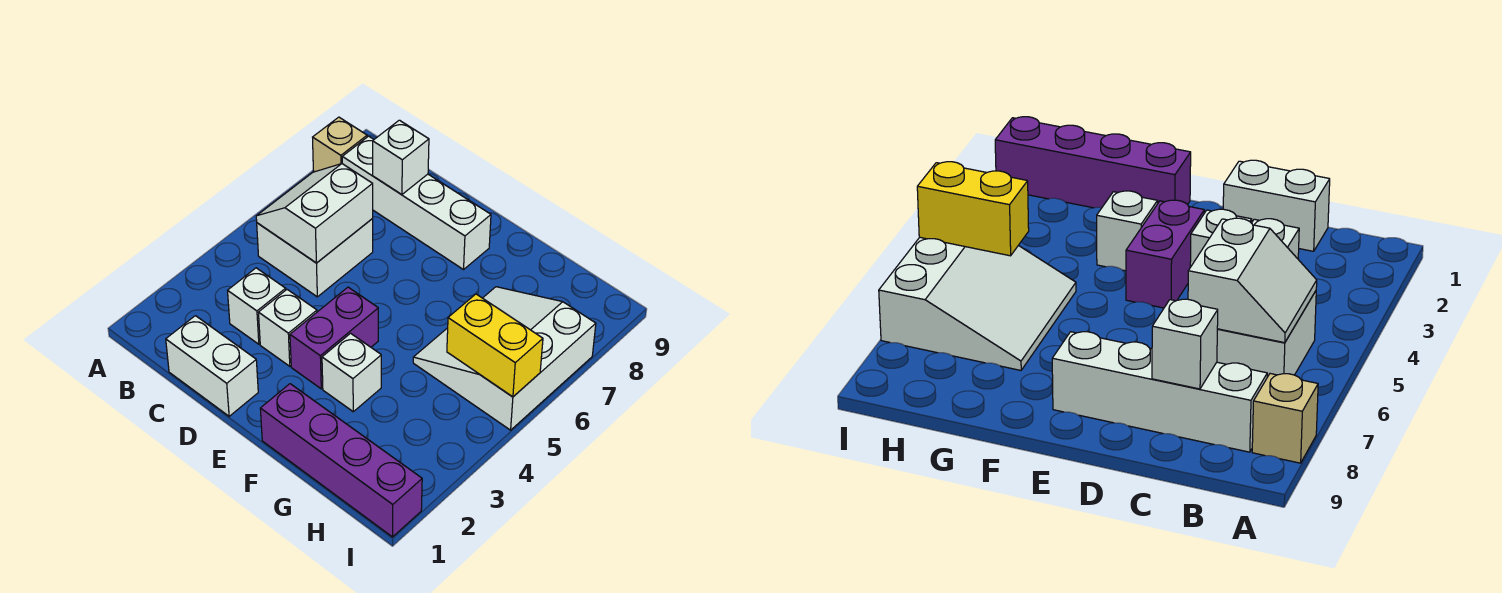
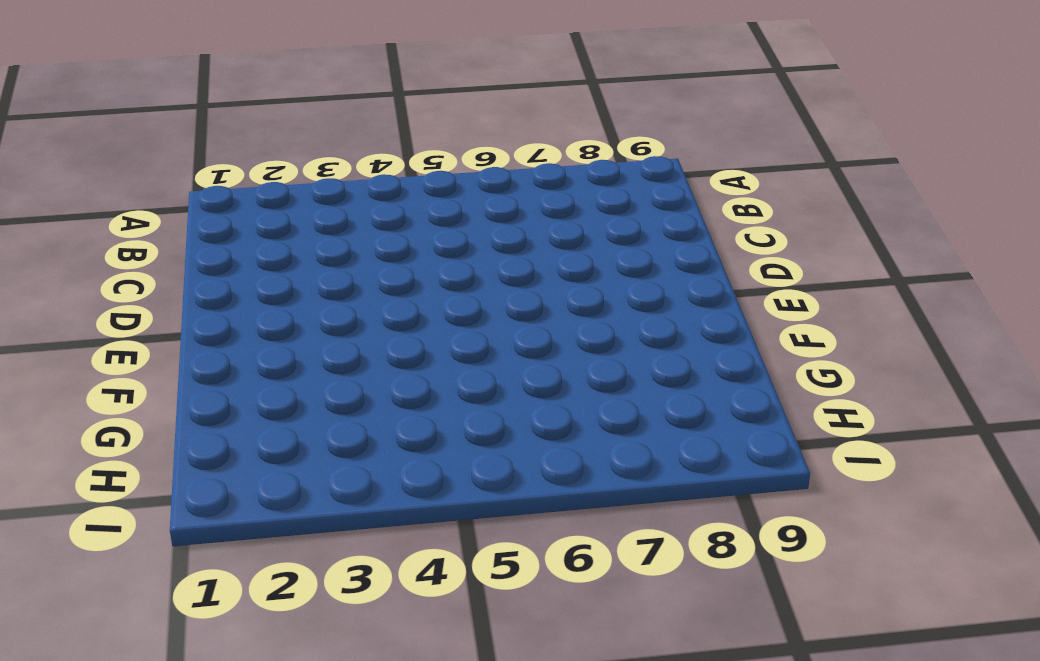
none -> tan 1x1 brick [313,117,367,172]
none -> white 2x2 brick [257,219,373,297]
none -> white 1x4 brick [342,136,491,270]

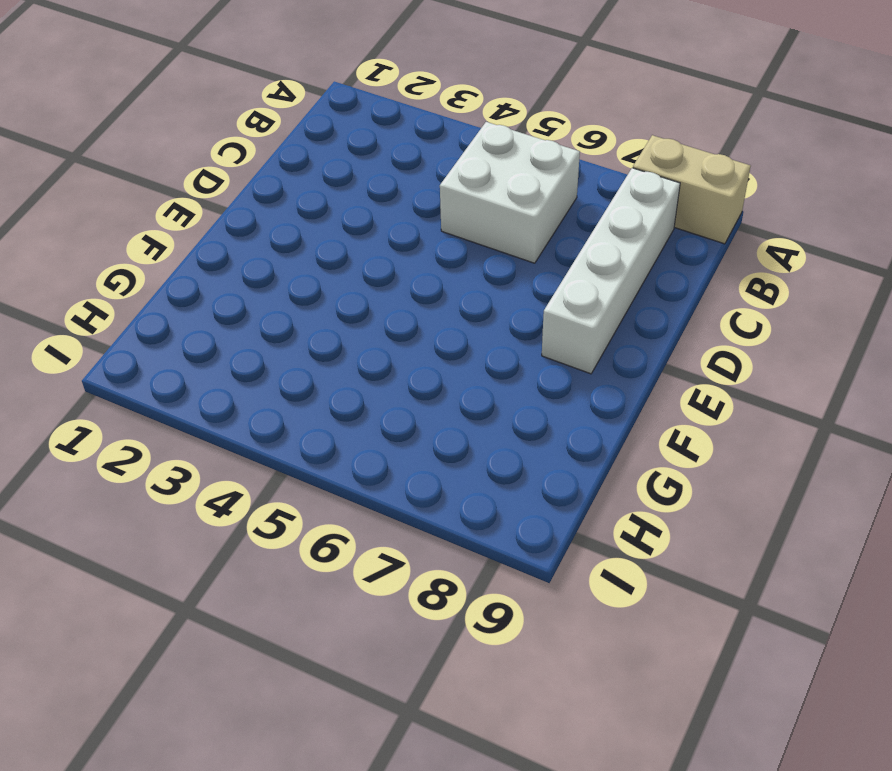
tan 1x2 brick [633,135,751,244] -> tan 1x1 brick [313,117,367,172]
none -> white 1x2 brick [166,316,258,416]
none -> white 1x1 brick [228,268,286,344]
none -> white 1x1 brick [258,290,317,366]

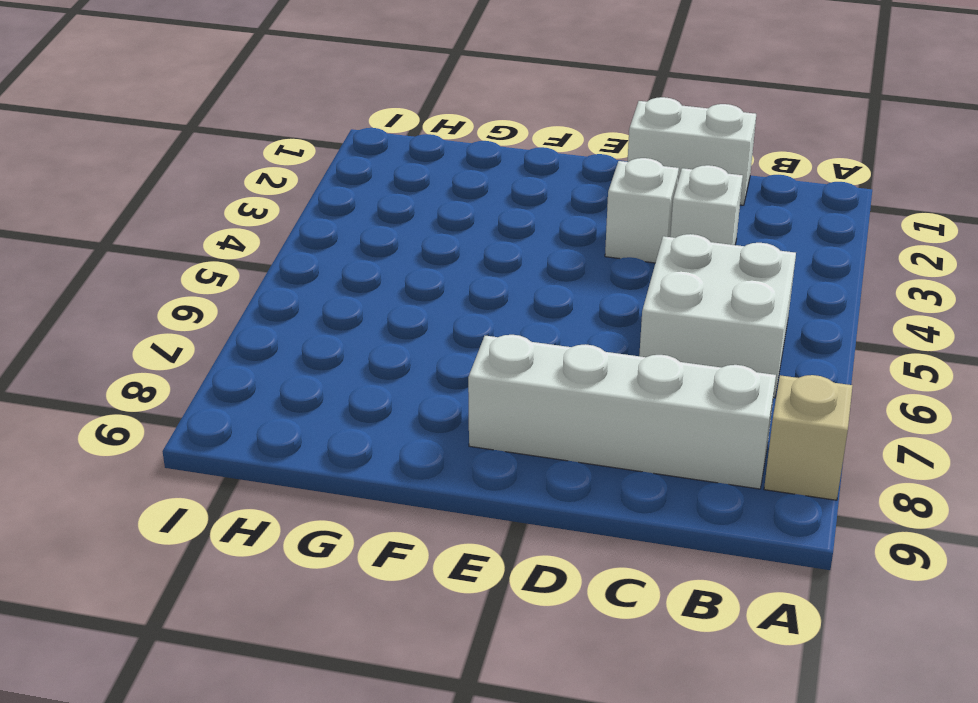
none -> purple 1x2 brick [290,287,378,389]
none -> purple 1x4 brick [260,384,422,537]
none -> white 1x1 brick [322,333,381,412]

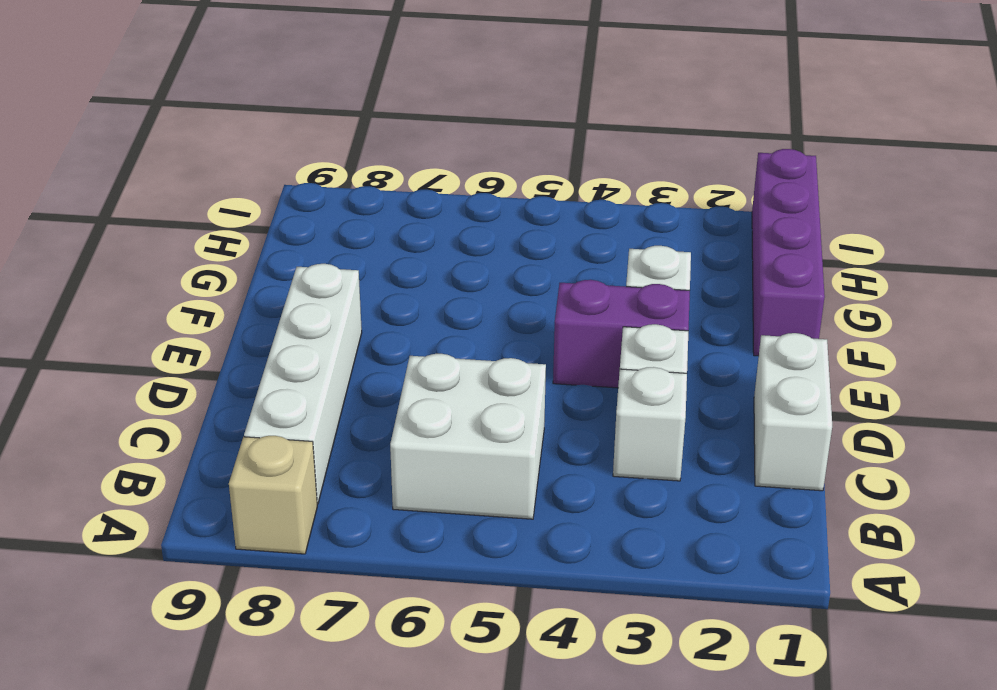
none -> white 3x3 slope [413,287,596,430]
none -> white 2x2 slope [256,164,373,263]
none -> white 1x1 brick [373,120,429,194]

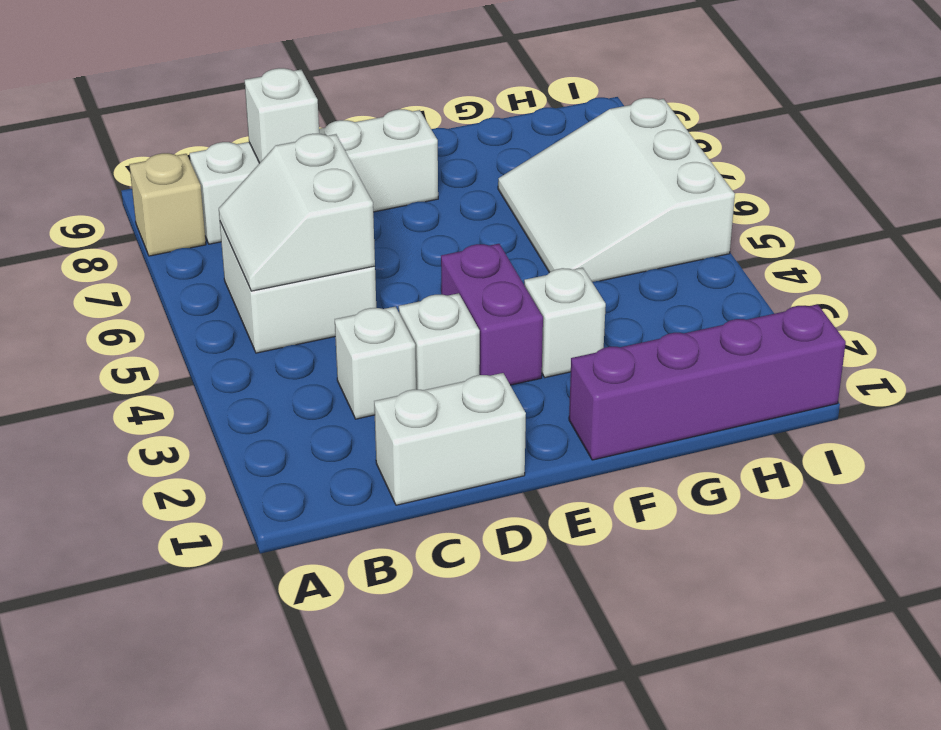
none -> yellow 1x2 brick [447,294,543,397]

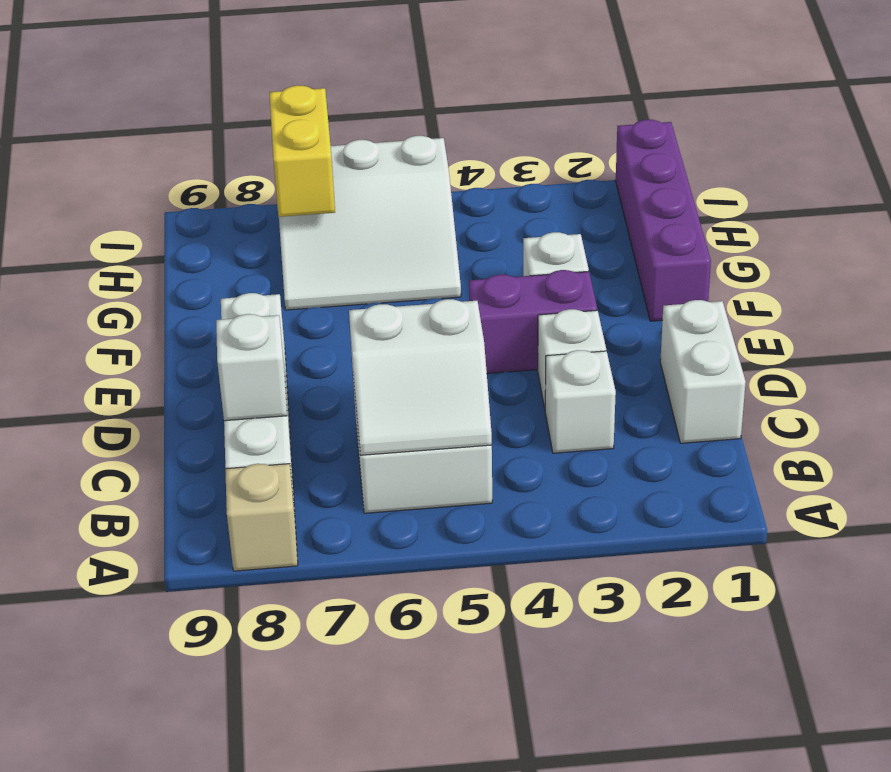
yellow 1x2 brick [269,85,335,217] -> yellow 1x2 brick moved to [447,294,543,397]

